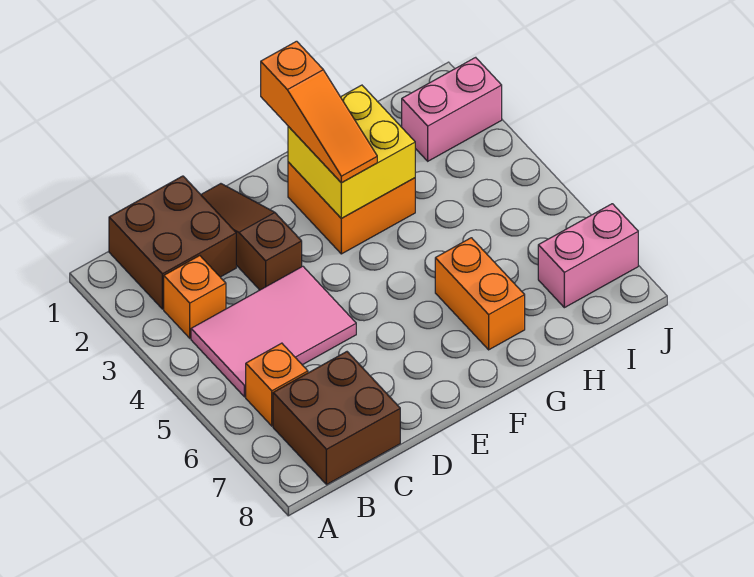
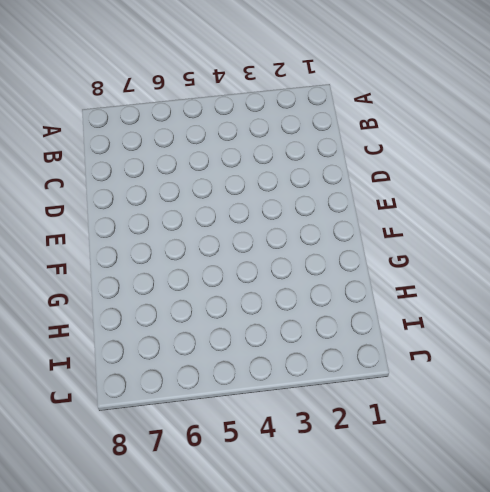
none -> brown 2x2 brick [109,176,236,309]
none -> orange 1x1 brick [164,256,226,338]
none -> pink 2x3 tile [191,266,356,397]

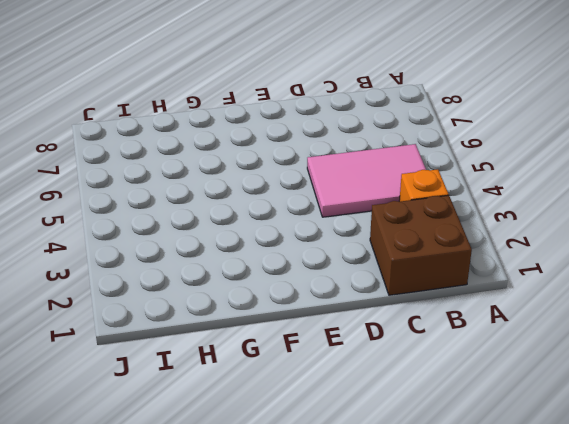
none -> orange 1x1 brick [246,343,308,426]
none -> brown 2x2 brick [273,352,400,485]
none -> brown 1x3 slope [201,184,302,290]

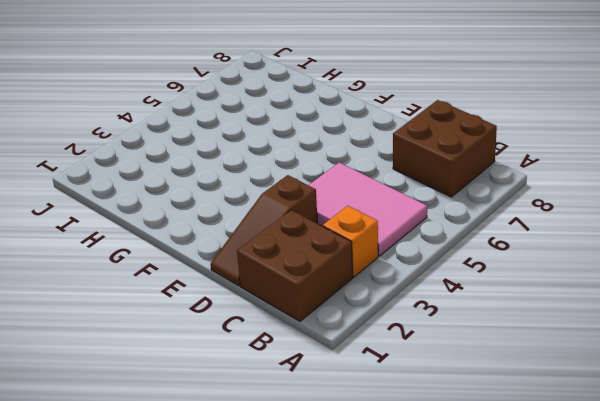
none -> orange 1x1 brick [246,343,308,426]
none -> orange 2x2 brick [288,162,415,254]
none -> orange 1x2 brick [435,238,525,350]

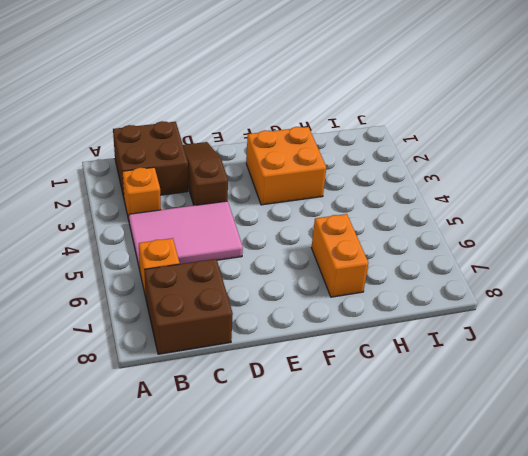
none -> pink 1x2 brick [402,57,502,161]
none -> pink 1x2 brick [538,204,638,308]
none -> yellow 2x2 brick [288,85,415,218]

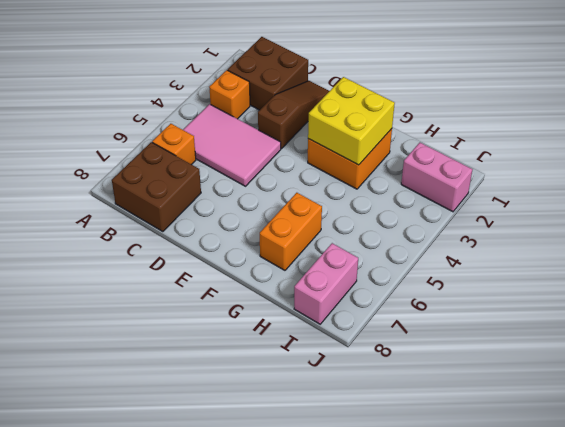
pink 1x2 brick [294,243,358,324] -> pink 1x2 brick turned to [538,204,638,308]
none -> orange 1x3 slope [261,41,377,183]

